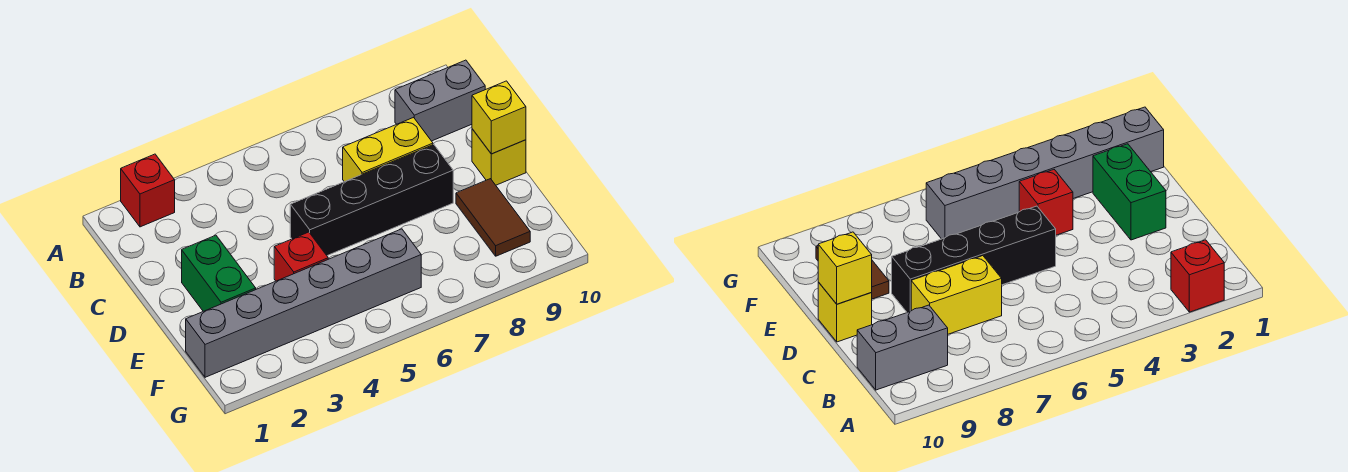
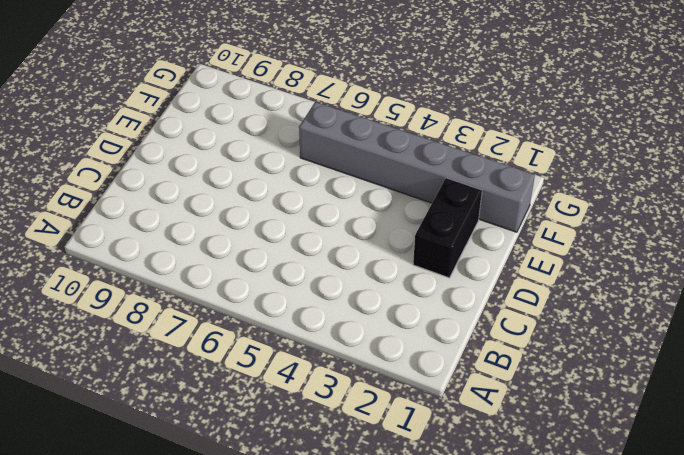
black 1x2 brick [413,178,482,278] -> green 1x2 brick [182,235,256,311]
none -> red 1x1 brick [121,154,175,227]
none -> grey 1x2 brick [395,60,485,141]

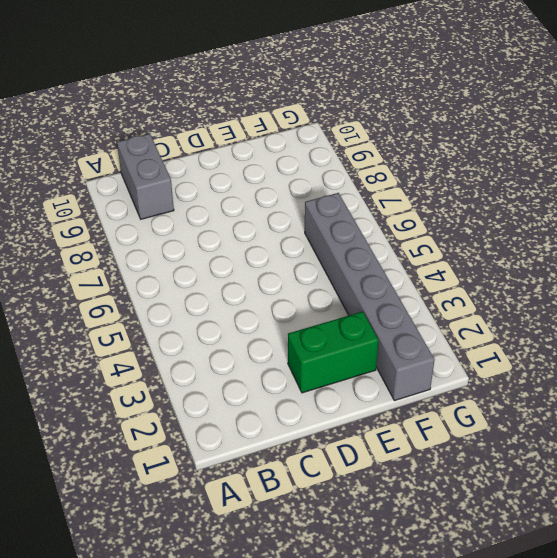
none -> red 1x1 brick [121,154,175,227]
none -> yellow 1x2 brick [343,118,433,182]

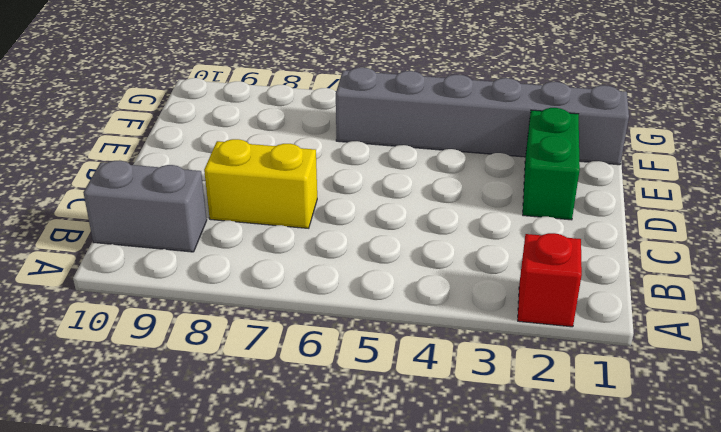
none -> black 1x4 brick [290,145,453,256]
none -> yellow 1x1 brick [472,129,526,185]

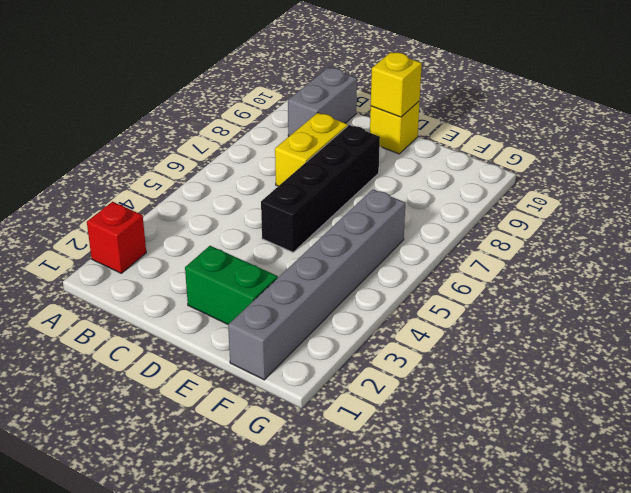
none -> red 1x1 brick [274,232,328,281]
none -> brown 1x2 tile [456,179,530,256]

